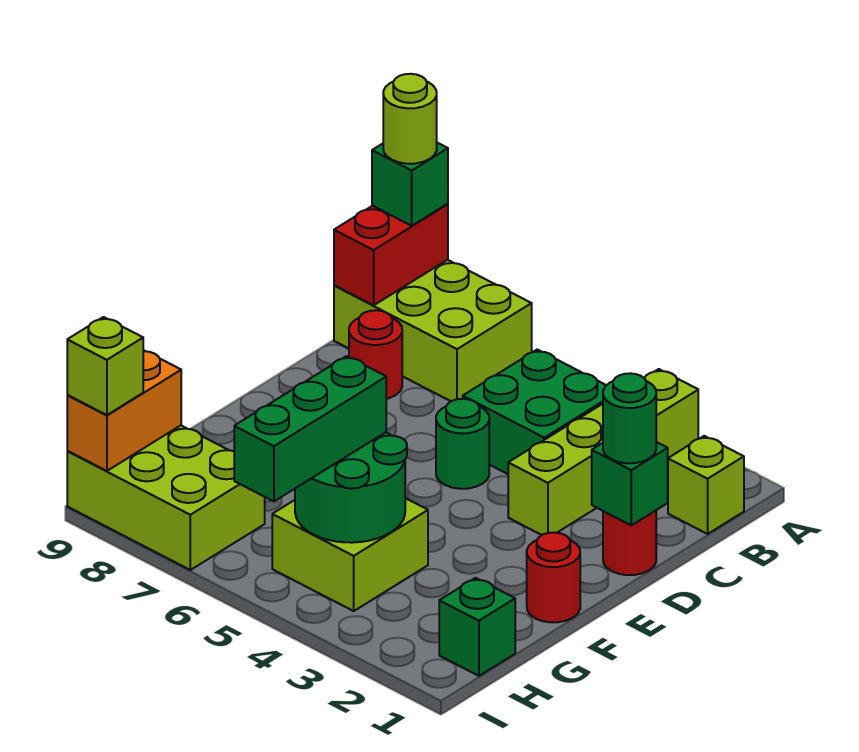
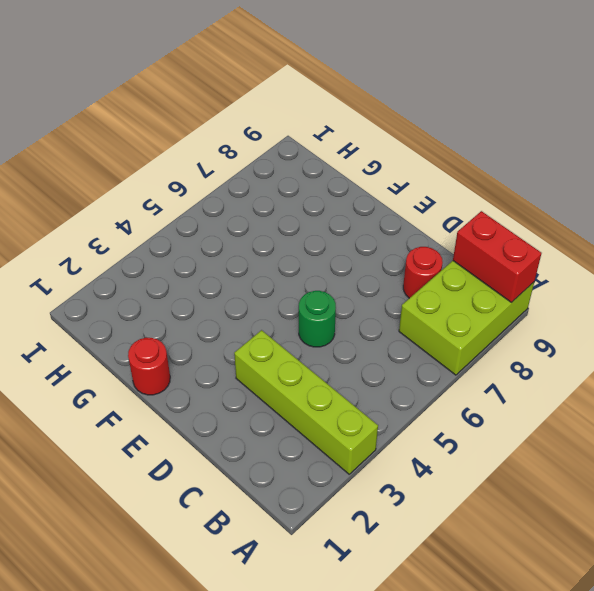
none -> lime 1x1 brick [668,436,744,534]
none -> green 2x2 brick [463,350,606,474]
none -> red 1x1 round brick [603,511,656,575]

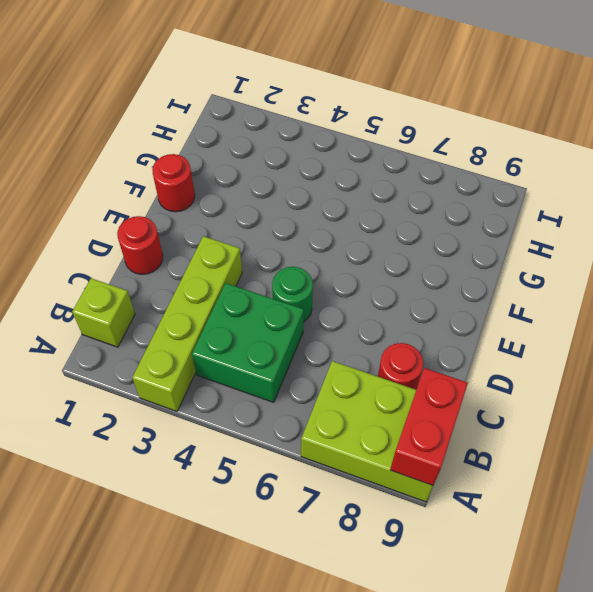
none -> lime 2x2 brick [272,498,428,611]
none -> green 1x1 brick [439,578,515,676]
none -> lime 2x3 brick [67,425,265,570]

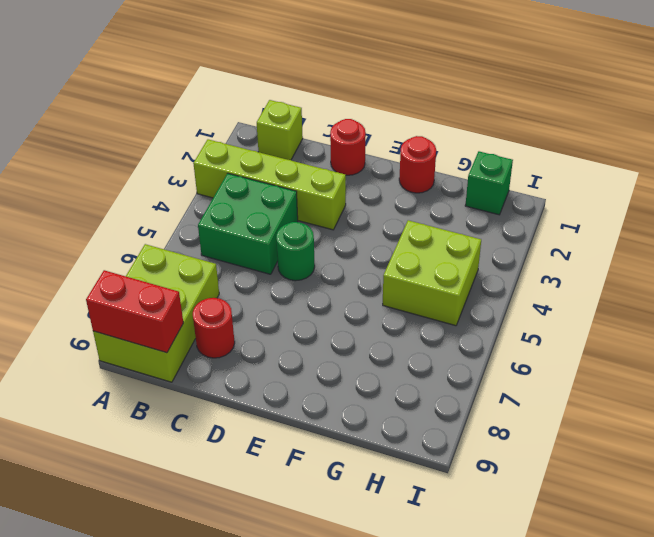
none -> lime 2x3 brick [67,425,265,570]
none -> green 1x1 brick [592,442,668,525]
none -> green 2x2 round brick [295,432,407,543]

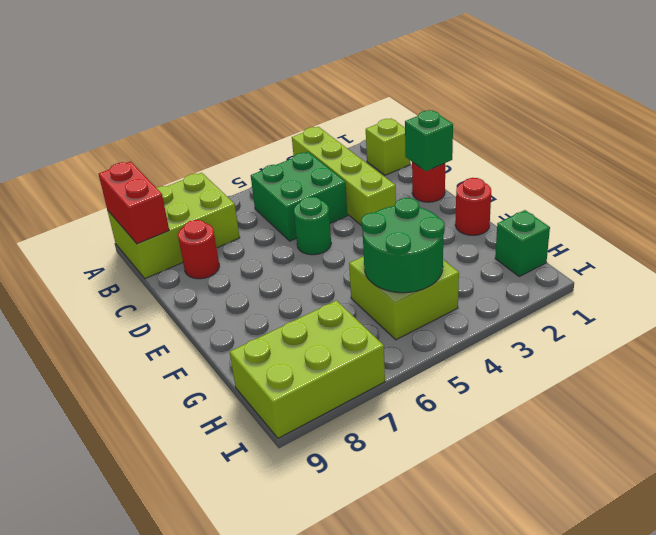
none -> orange 1x2 brick [67,350,181,471]
none -> green 1x1 brick [372,143,448,226]
none -> green 1x1 round brick [603,373,656,463]

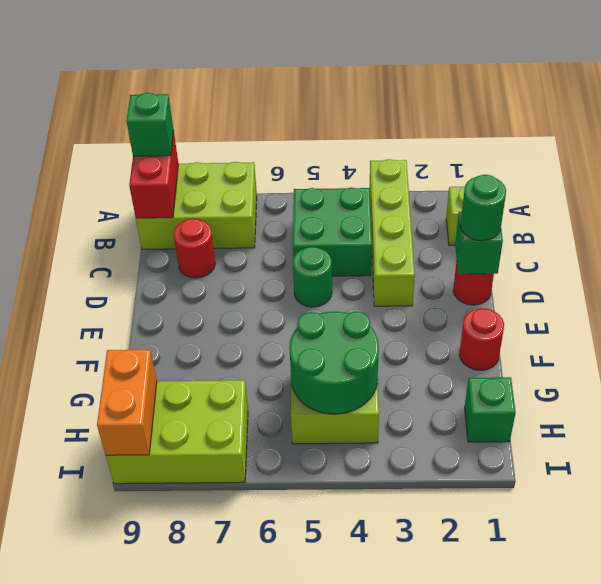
none -> green 1x3 brick [234,356,386,501]
none -> lime 1x1 brick [67,317,143,415]
none -> lime 1x1 round brick [383,74,437,164]

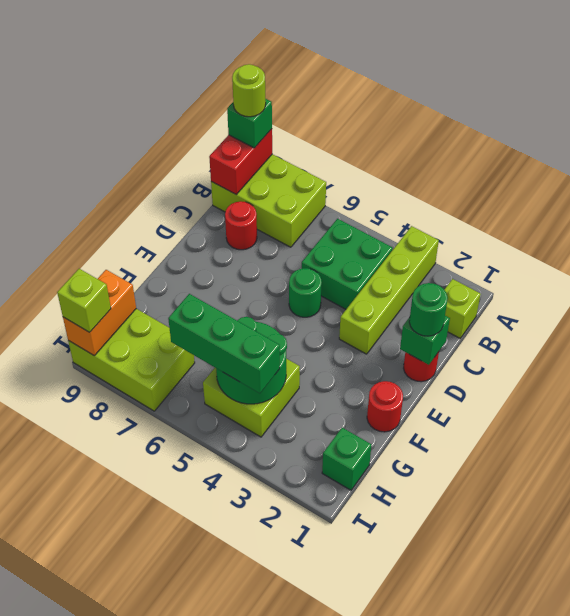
green 1x3 brick [168,294,280,393] -> green 1x3 brick turned to [234,356,386,501]

